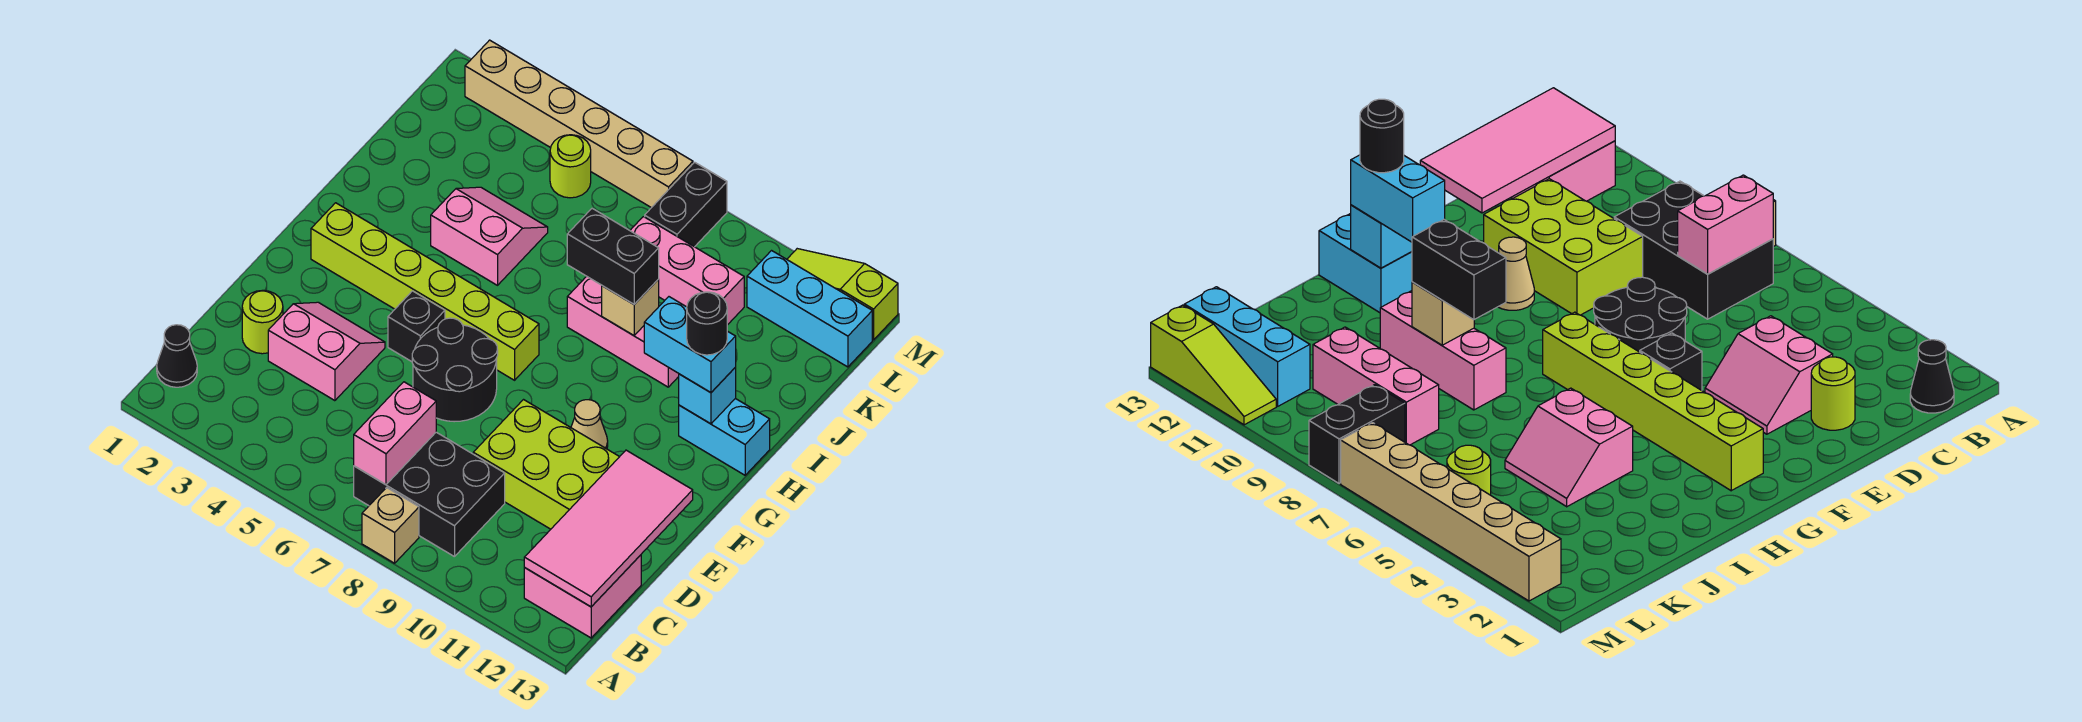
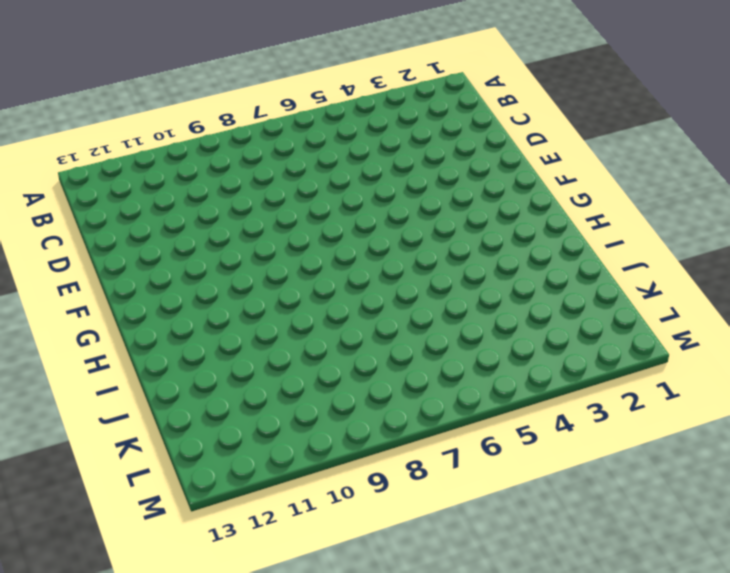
none -> tan 1x1 brick [362,488,419,563]
none -> black 1x1 cone [157,325,197,387]
none -> black 2x3 brick [354,432,505,557]

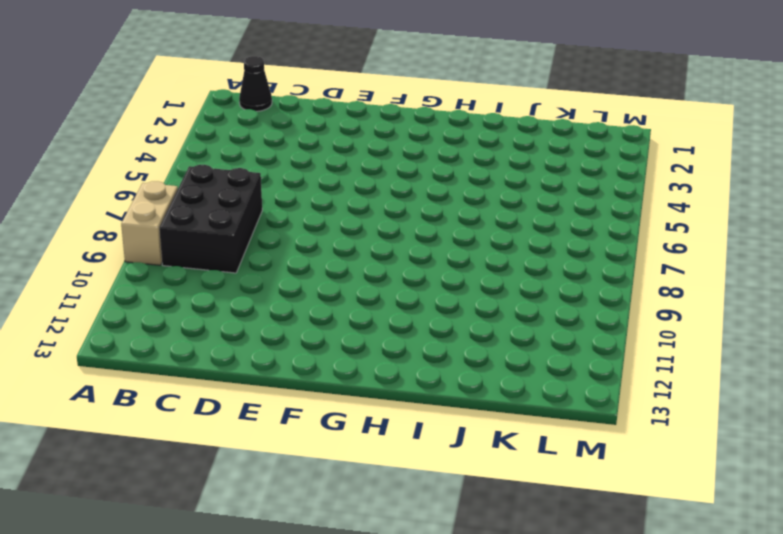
tan 1x2 brick [121,181,178,265] -> tan 1x1 brick [362,488,419,563]
none -> pink 2x2 brick [524,555,641,638]
none -> lime 1x1 round brick [242,290,283,354]
none -> pink 2x2 slope [268,302,385,401]

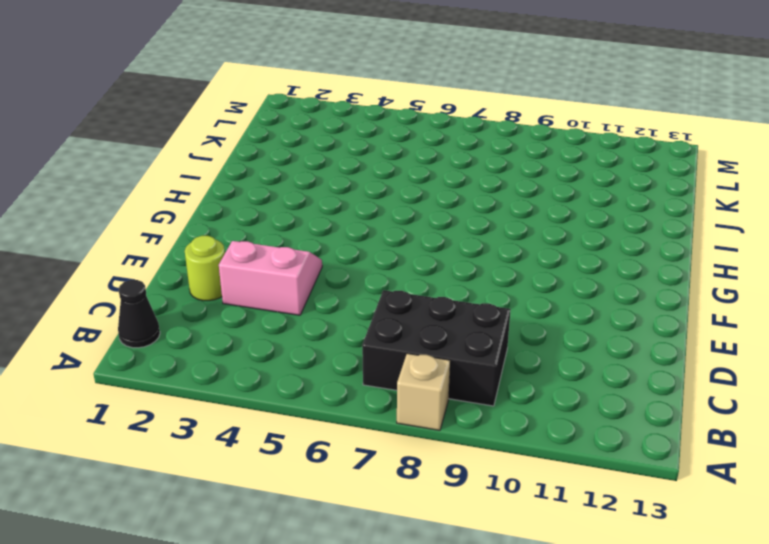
none -> pink 2x2 brick [524,555,641,638]
none -> lime 2x3 brick [473,400,619,529]
none -> black 2x2 round brick [412,318,498,422]

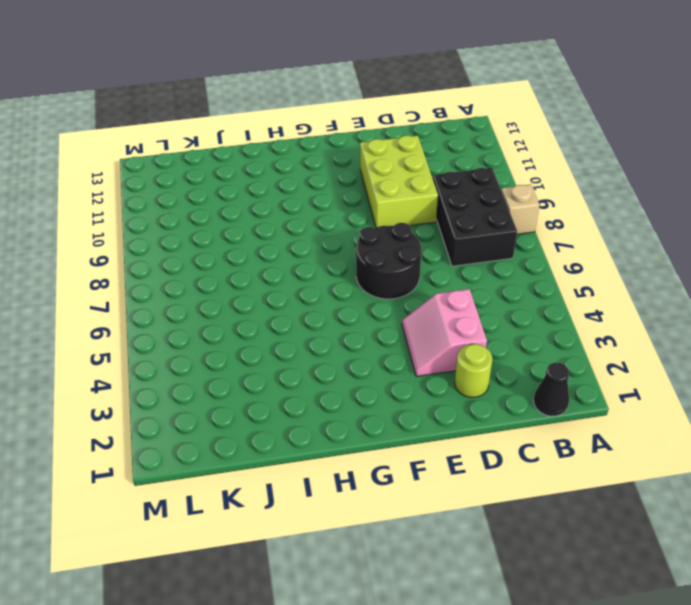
none -> pink 2x2 brick [524,555,641,638]
none -> black 1x1 brick [388,291,445,362]
none -> tan 1x1 cone [571,400,608,449]

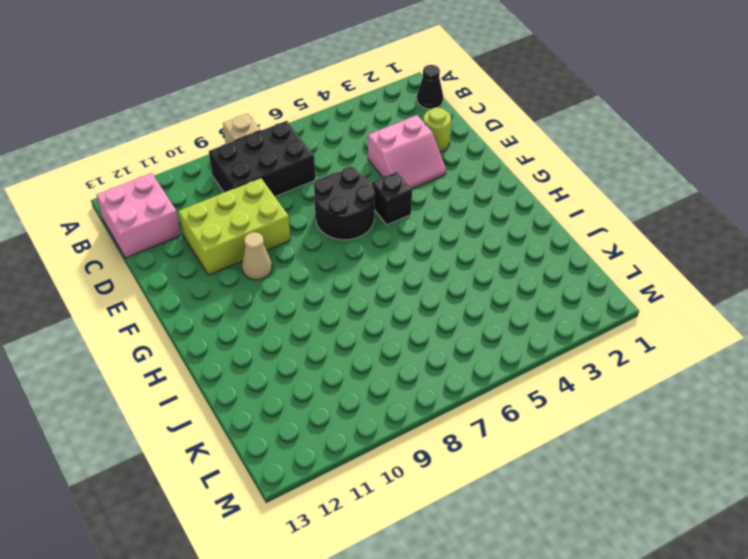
none -> lime 1x6 brick [311,203,539,380]
none -> cyan 1x2 brick [679,399,770,475]
none -> pink 2x2 slope [431,187,548,285]

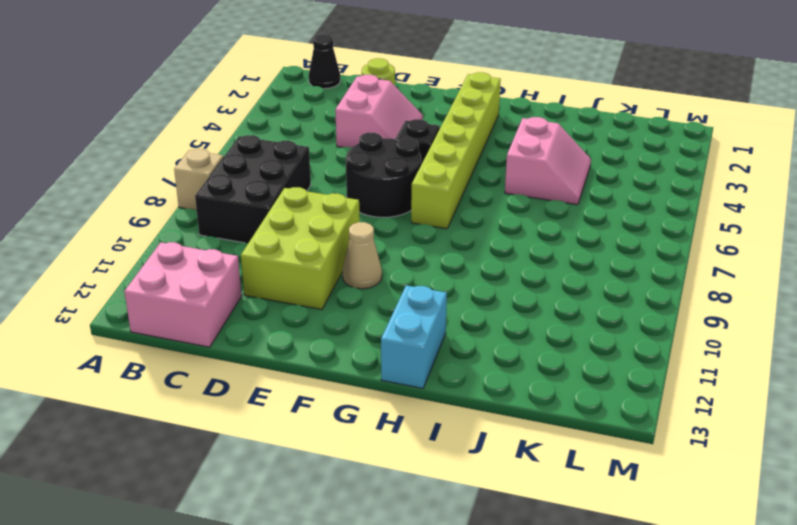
none -> pink 1x3 brick [567,276,679,387]
none -> pink 1x3 brick [630,217,744,325]
none -> lime 1x1 round brick [550,135,591,198]

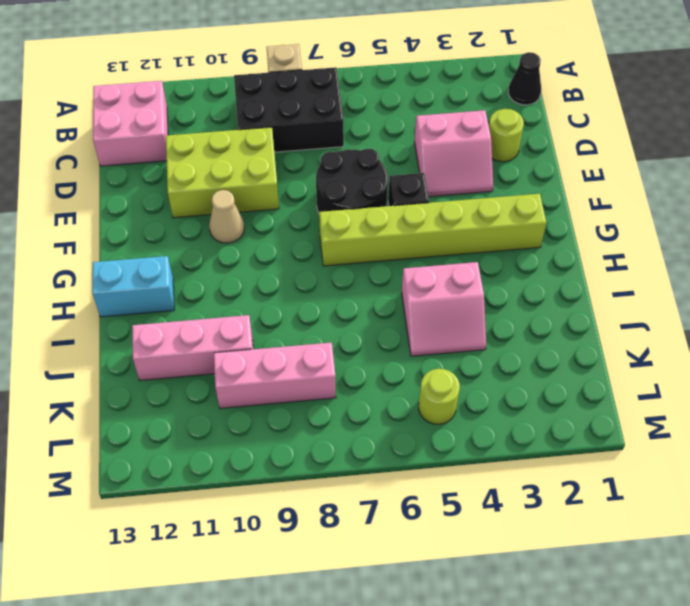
pink 1x3 brick [132,315,253,380] -> pink 1x3 brick moved to [567,276,679,387]
none -> black 1x2 brick [645,162,727,247]
none -> cyan 1x3 brick [747,251,872,367]
none -> tan 1x6 brick [465,40,693,208]

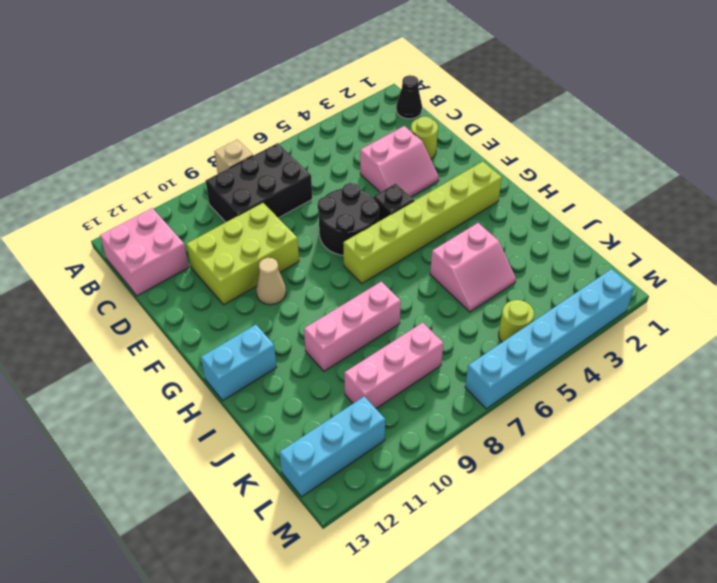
cyan 1x6 brick [465,269,634,409] -> tan 1x6 brick [465,40,693,208]
none -> black 1x2 brick [645,162,727,247]
none -> lime 1x3 slope [787,249,898,340]
none -> pink 1x2 brick [354,382,436,485]

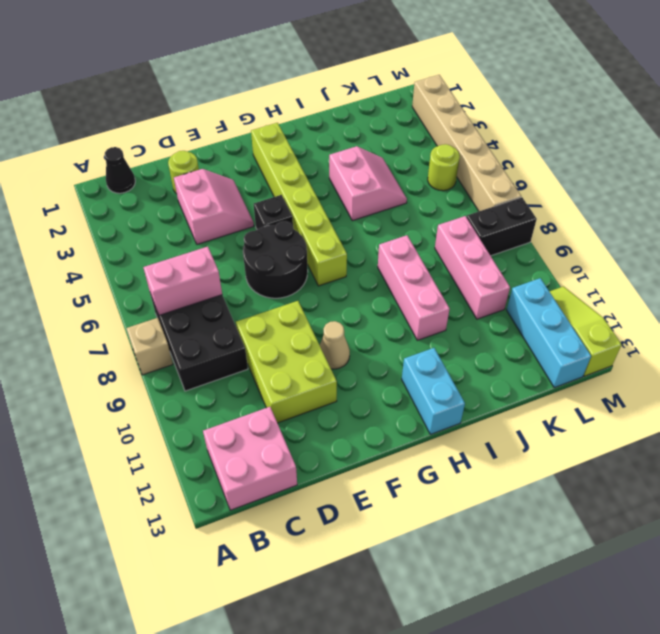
none -> pink 2x4 tile [524,450,693,607]
none -> cyan 1x1 brick [679,368,736,424]
none -> tan 1x1 brick [602,279,659,336]

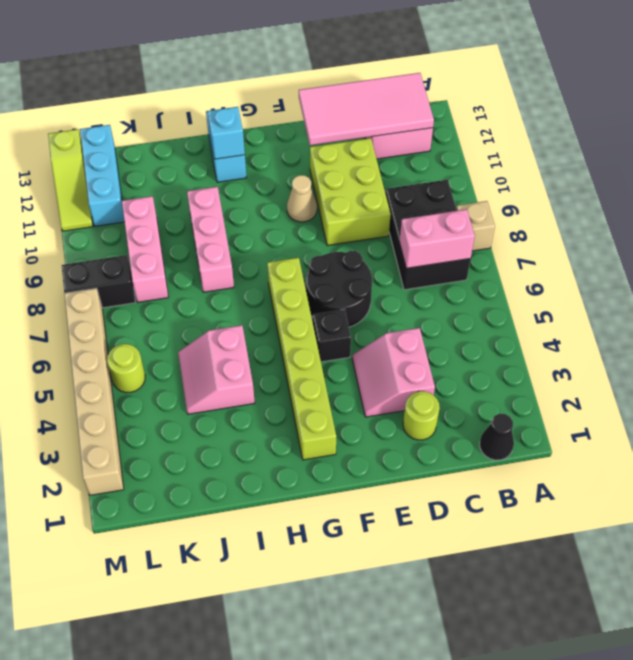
none -> tan 1x1 brick [602,279,659,336]
none -> cyan 1x2 brick [644,297,736,393]
none -> black 1x2 brick [567,208,659,304]

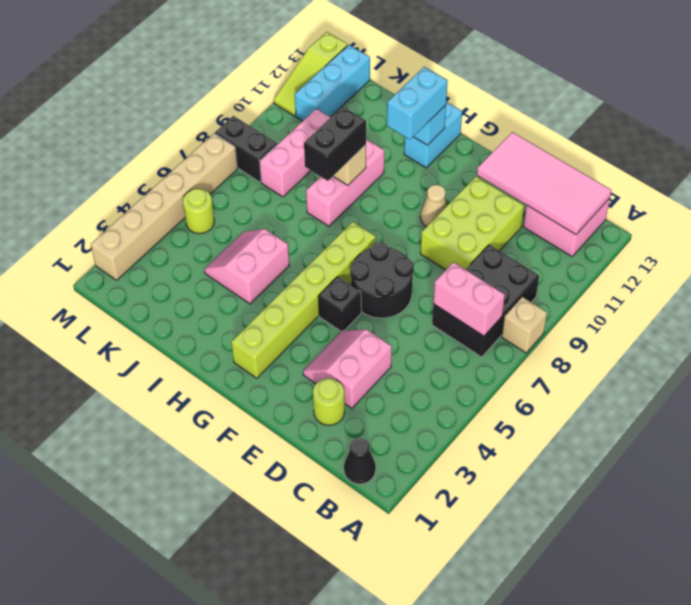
none -> black 1x1 round brick [687,292,727,355]

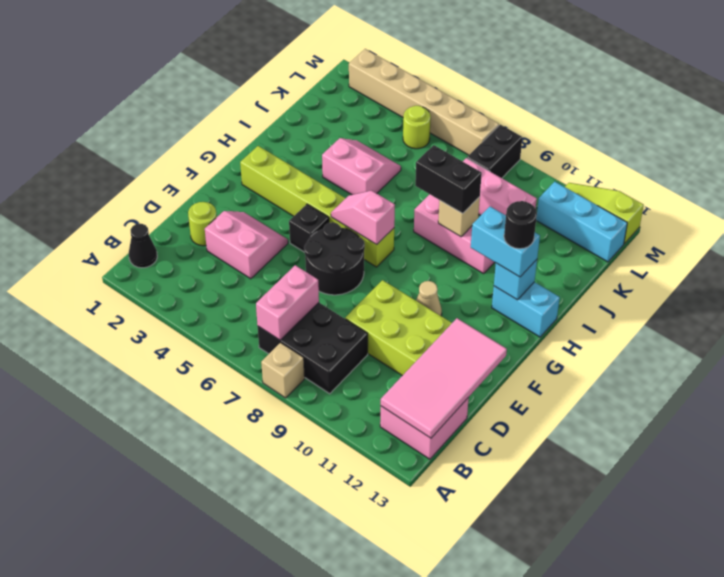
pink 1x2 slope [331,190,395,245] -> none

